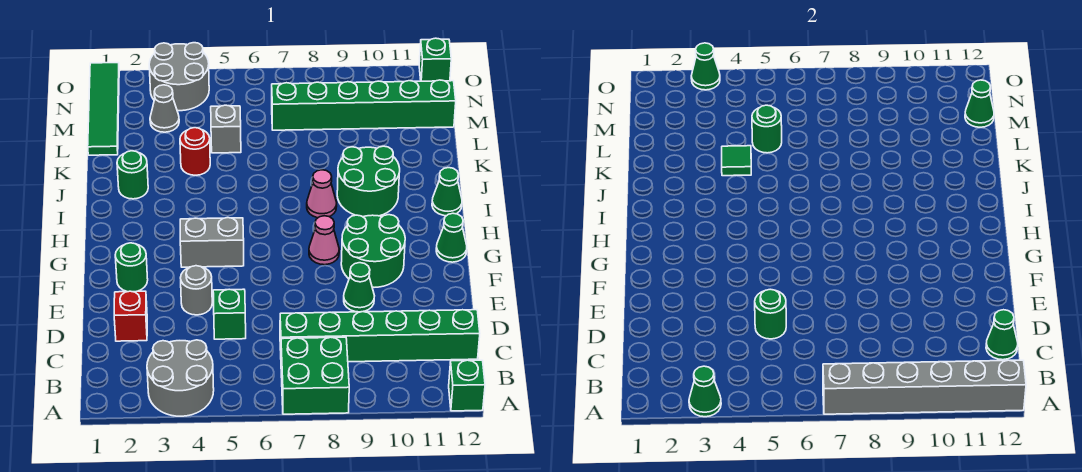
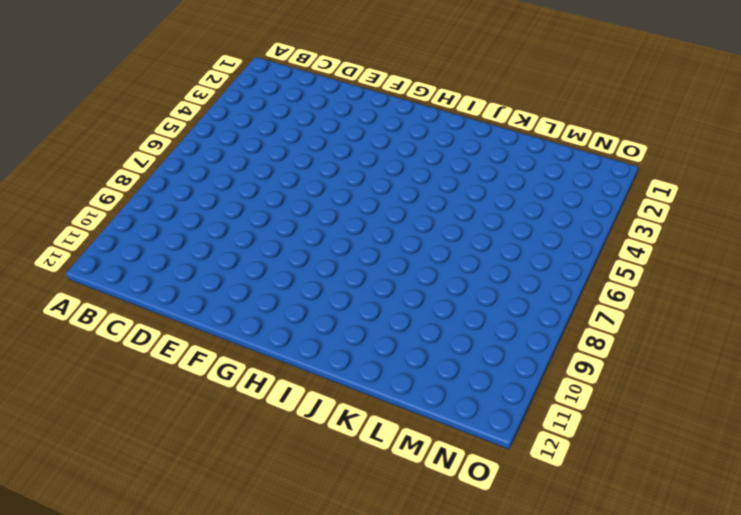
none -> grey 2x2 round brick [147,340,214,416]
none -> green 2x2 brick [281,337,349,414]
none -> green 1x1 brick [449,360,485,411]
none -> green 1x6 brick [280,310,480,362]

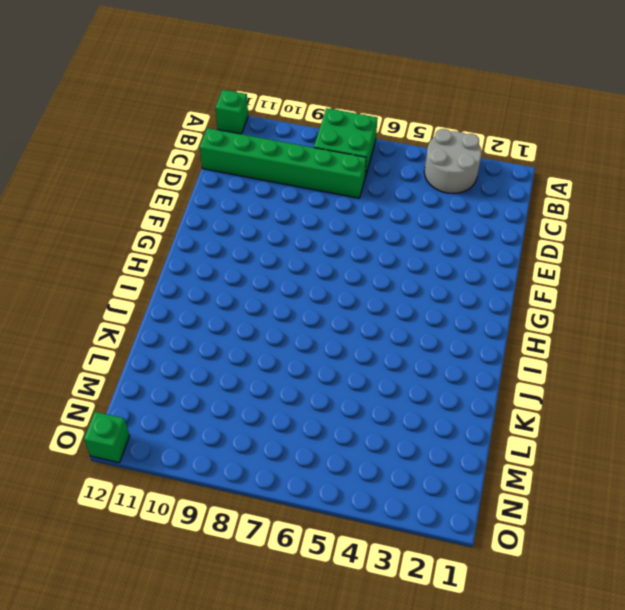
none -> red 1x1 brick [114,291,147,341]
none -> green 1x1 brick [213,289,246,339]
none -> grey 1x1 round brick [181,266,212,315]
none -> green 1x1 cone [344,263,374,312]

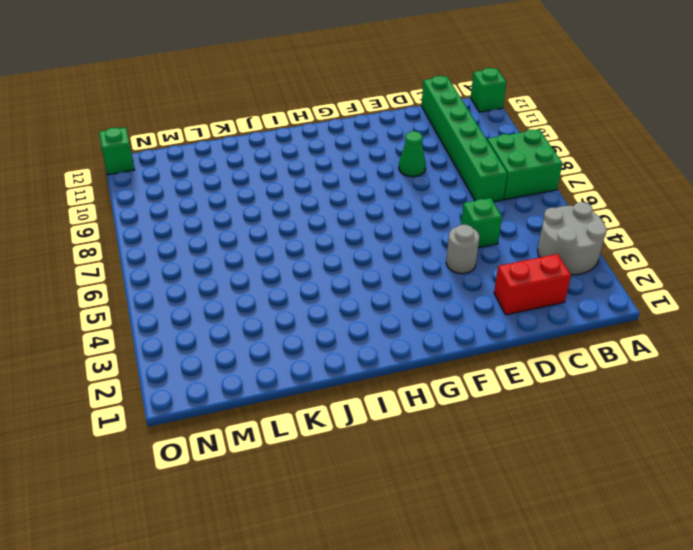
red 1x2 brick [494,254,571,315] -> red 1x1 brick [114,291,147,341]
none -> green 1x1 round brick [115,243,148,292]
none -> green 2x2 round brick [341,215,405,287]
none -> grey 1x2 brick [180,218,244,267]
none -> pink 1x1 cone [309,216,339,265]

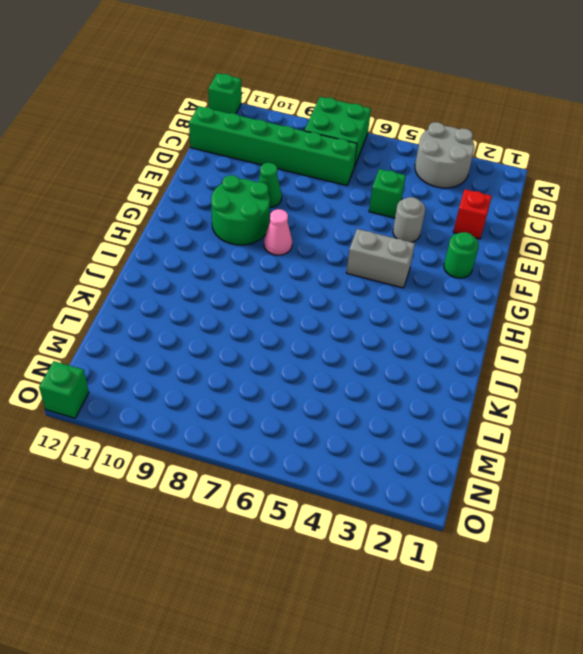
none -> green 1x1 cone [436,213,467,262]
none -> pink 1x1 cone [307,170,337,218]
none -> green 2x2 round brick [337,146,400,217]
none -> green 1x1 cone [432,168,462,216]

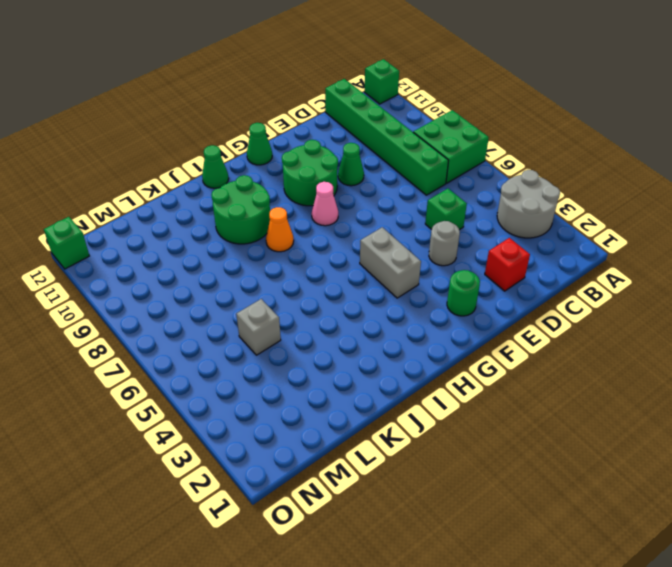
orange 1x1 cone [266,207,294,252] -> pink 1x1 cone [307,170,337,218]
none -> green 1x1 round brick [117,151,148,199]
none -> red 1x1 round brick [180,128,210,175]
none -> green 1x4 tile [88,63,119,155]
none -> grey 1x1 cone [150,85,179,132]

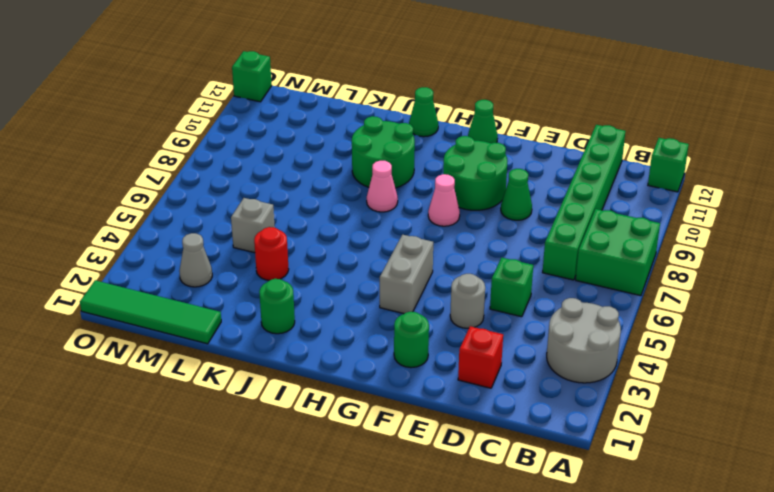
none -> green 1x6 brick [272,80,456,130]
none -> grey 2x2 round brick [149,43,209,111]
none -> green 1x1 cone [689,366,721,417]
none -> grey 1x6 brick [823,360,1026,414]

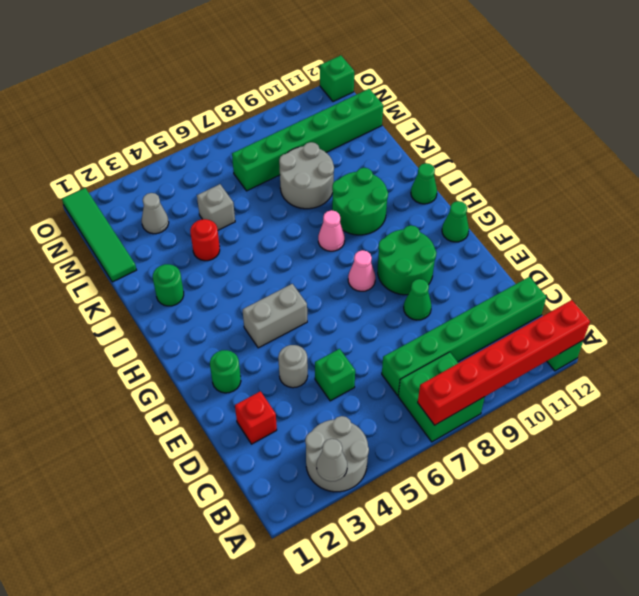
grey 1x1 cone [317,439,347,481] -> green 1x1 cone [689,366,721,417]
red 1x6 brick [418,300,590,425] -> grey 1x6 brick [823,360,1026,414]
grey 2x2 round brick [279,142,334,209] -> grey 2x2 round brick moved to [149,43,209,111]
none -> green 1x1 cone [986,310,1018,360]
none -> green 1x1 round brick [755,289,786,339]
none -> green 1x1 tile [722,146,751,176]
none -> green 1x1 round brick [752,105,782,153]

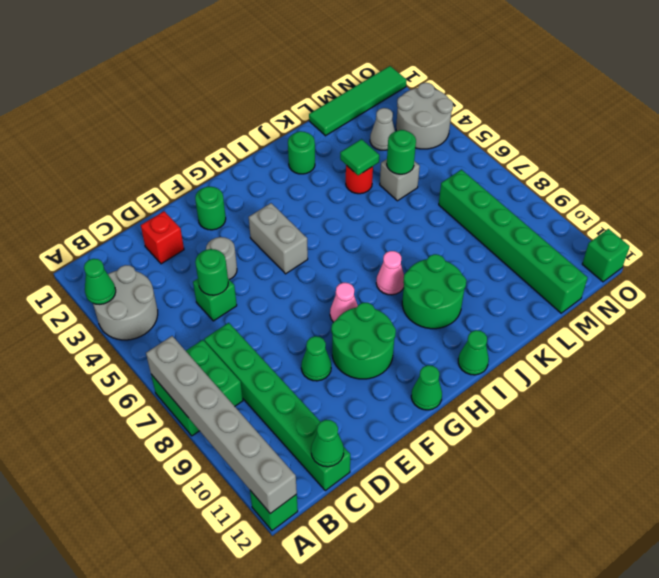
none -> green 1x1 cone [965,80,994,127]
none -> green 1x1 cone [691,43,720,90]

